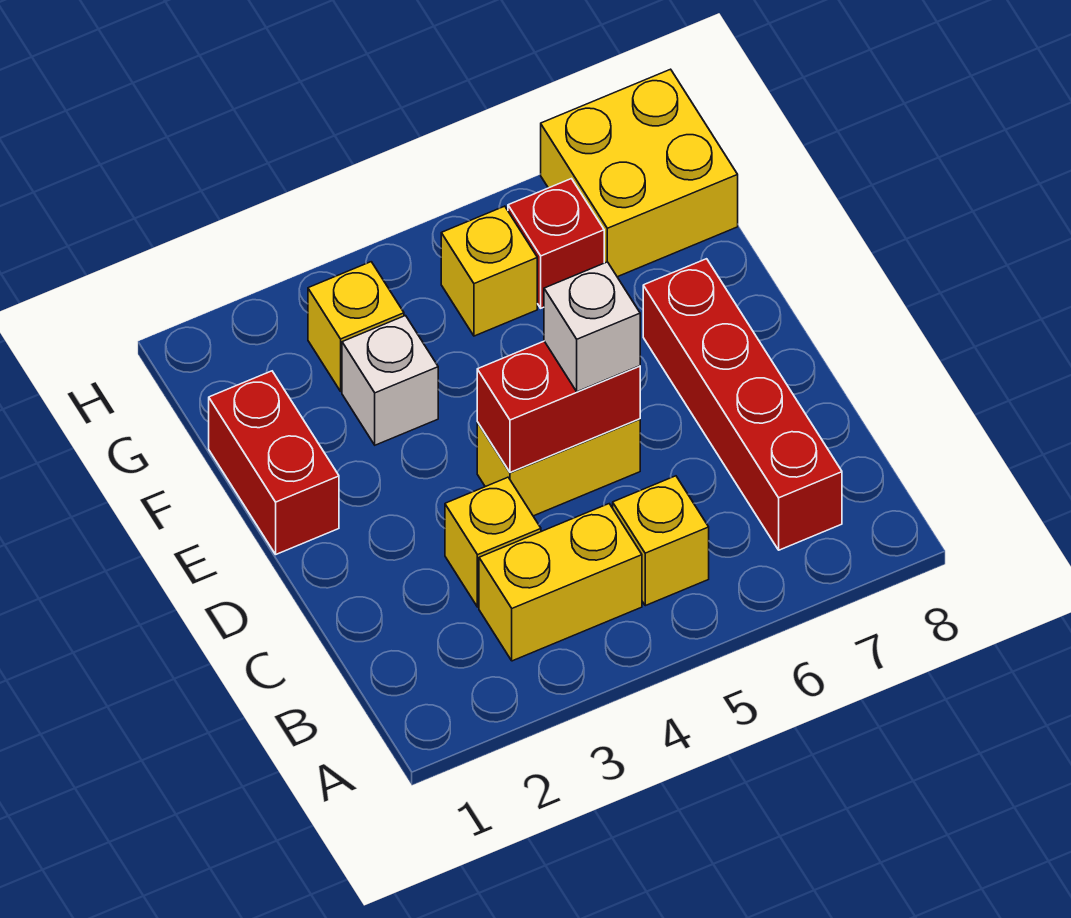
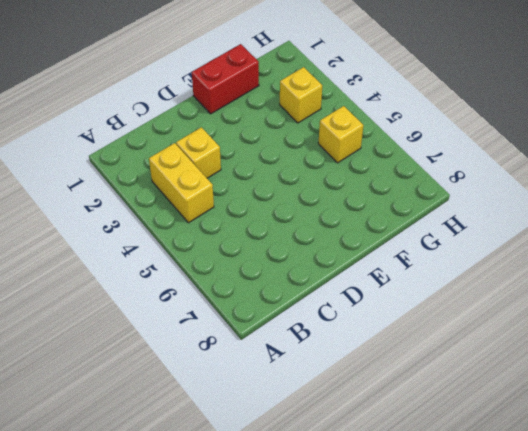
none -> yellow 1x1 brick [613,476,709,606]
none -> red 1x4 brick [643,259,842,550]
none -> yellow 1x2 brick [477,419,640,516]

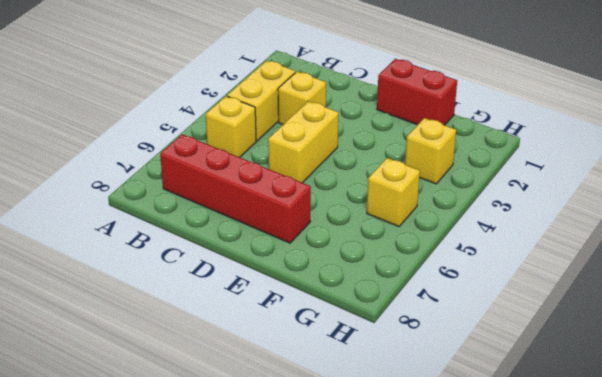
none -> white 1x1 brick [342,316,438,445]
none -> red 1x1 brick [508,179,604,308]
none -> yellow 2x2 brick [541,69,738,277]

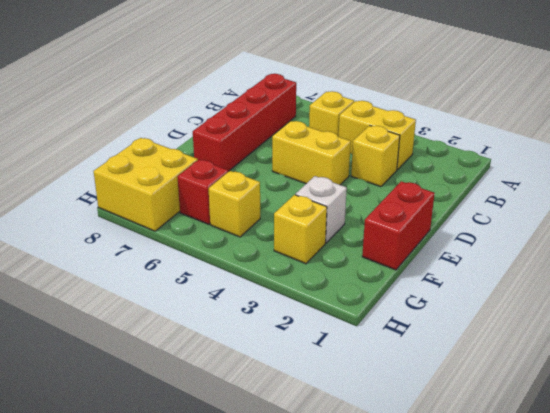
none -> red 1x2 brick [477,341,640,472]
none -> white 1x1 brick [544,262,640,392]

